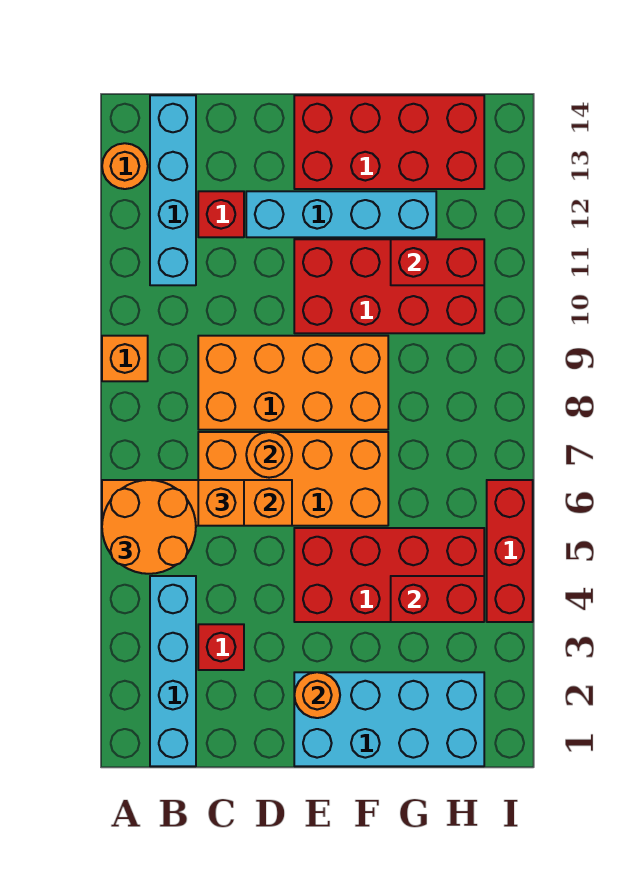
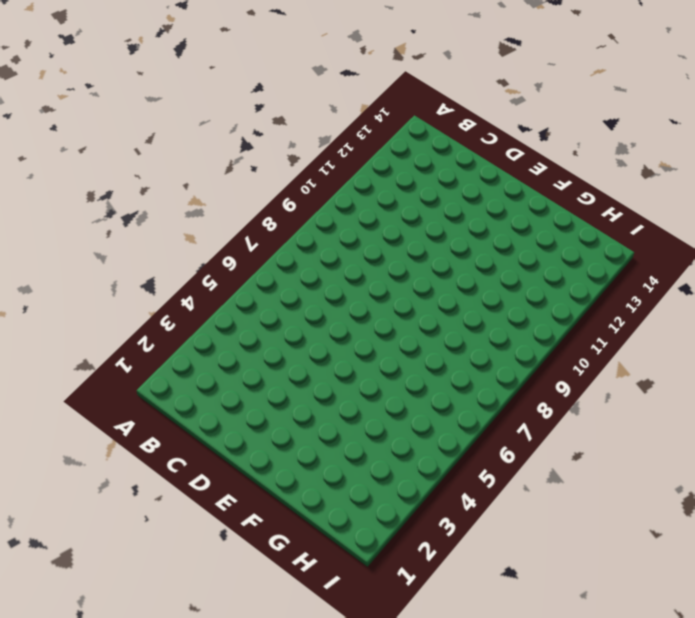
none -> orange 1x1 brick [102,336,148,381]
none -> orange 1x1 round brick [102,143,148,189]
none -> cyan 1x4 brick [150,576,196,766]

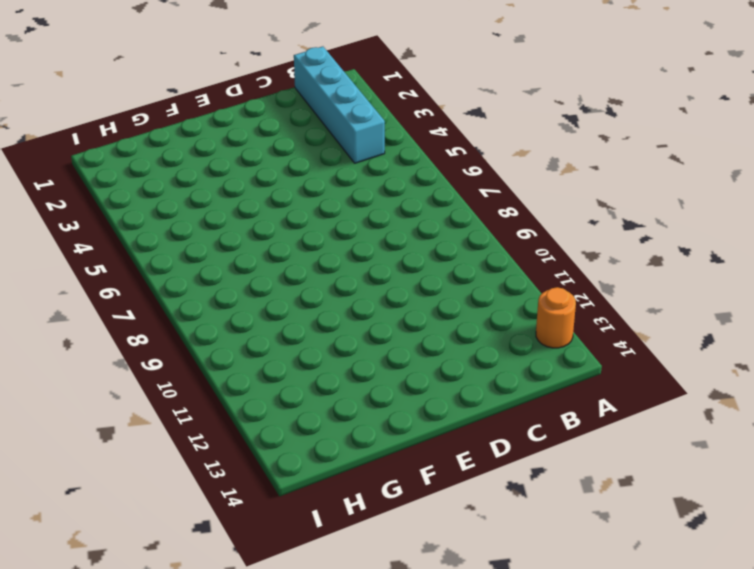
none -> orange 1x1 brick [102,336,148,381]
none -> cyan 1x4 brick [150,95,196,285]
none -> red 1x1 brick [198,624,244,670]

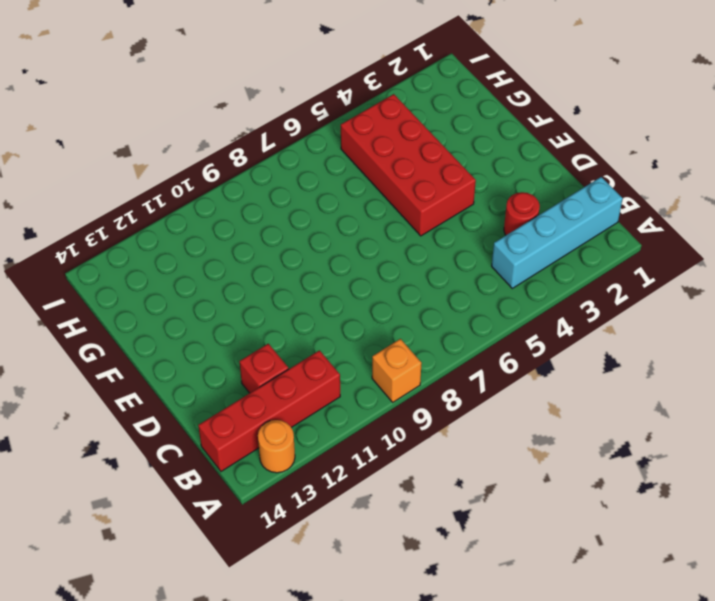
red 1x4 brick [198,350,340,471] -> cyan 1x4 brick [150,95,196,285]
red 1x1 round brick [504,192,540,235] -> red 1x1 brick [198,624,244,670]
none -> orange 2x4 brick [198,432,388,526]
none -> orange 2x4 brick [198,336,388,430]
none -> cyan 1x4 brick [246,191,436,237]

